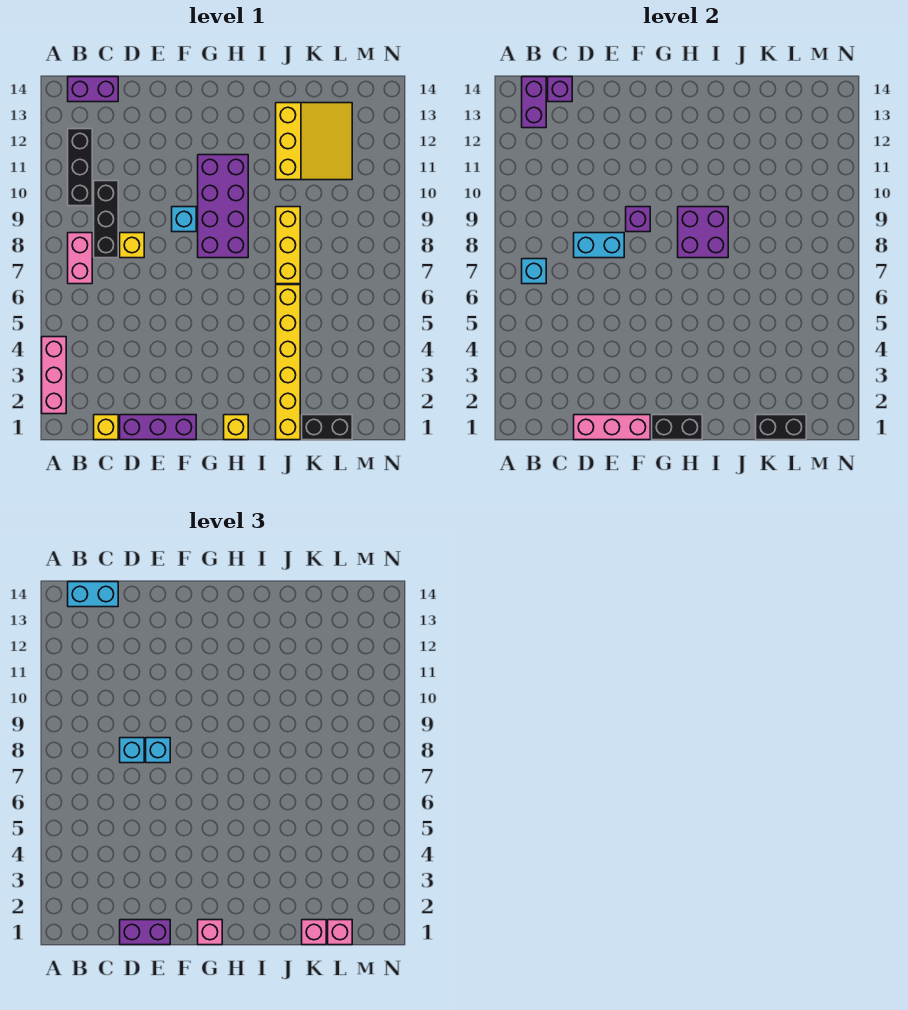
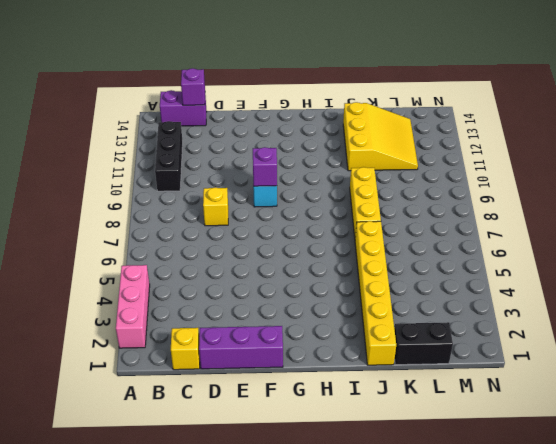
none -> pink 1x2 brick [68,233,92,284]
none -> black 1x3 brick [94,181,118,258]
none -> purple 2x4 brick [198,155,248,258]
none -> yellow 1x1 brick [224,415,248,440]

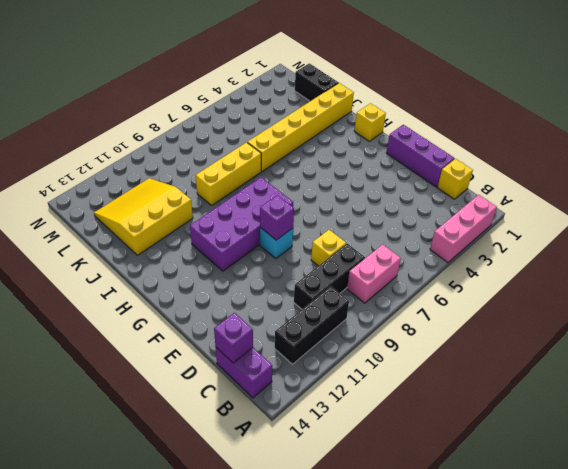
none -> cyan 1x1 brick [522,259,546,284]
none -> purple 1x2 brick [522,77,546,128]
none -> pink 1x3 brick [574,415,650,440]
none -> cyan 1x2 brick [574,233,624,258]

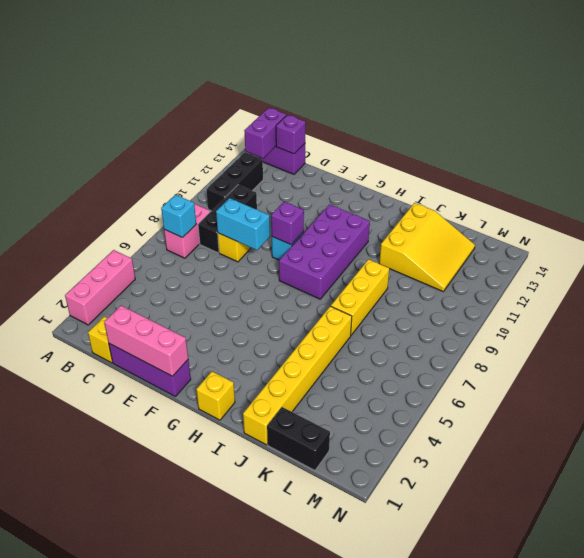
none -> black 1x2 brick [652,415,702,440]
none -> purple 2x2 brick [678,207,728,258]
none -> black 1x2 brick [756,415,806,440]
none -> cyan 1x2 brick [68,582,118,607]

